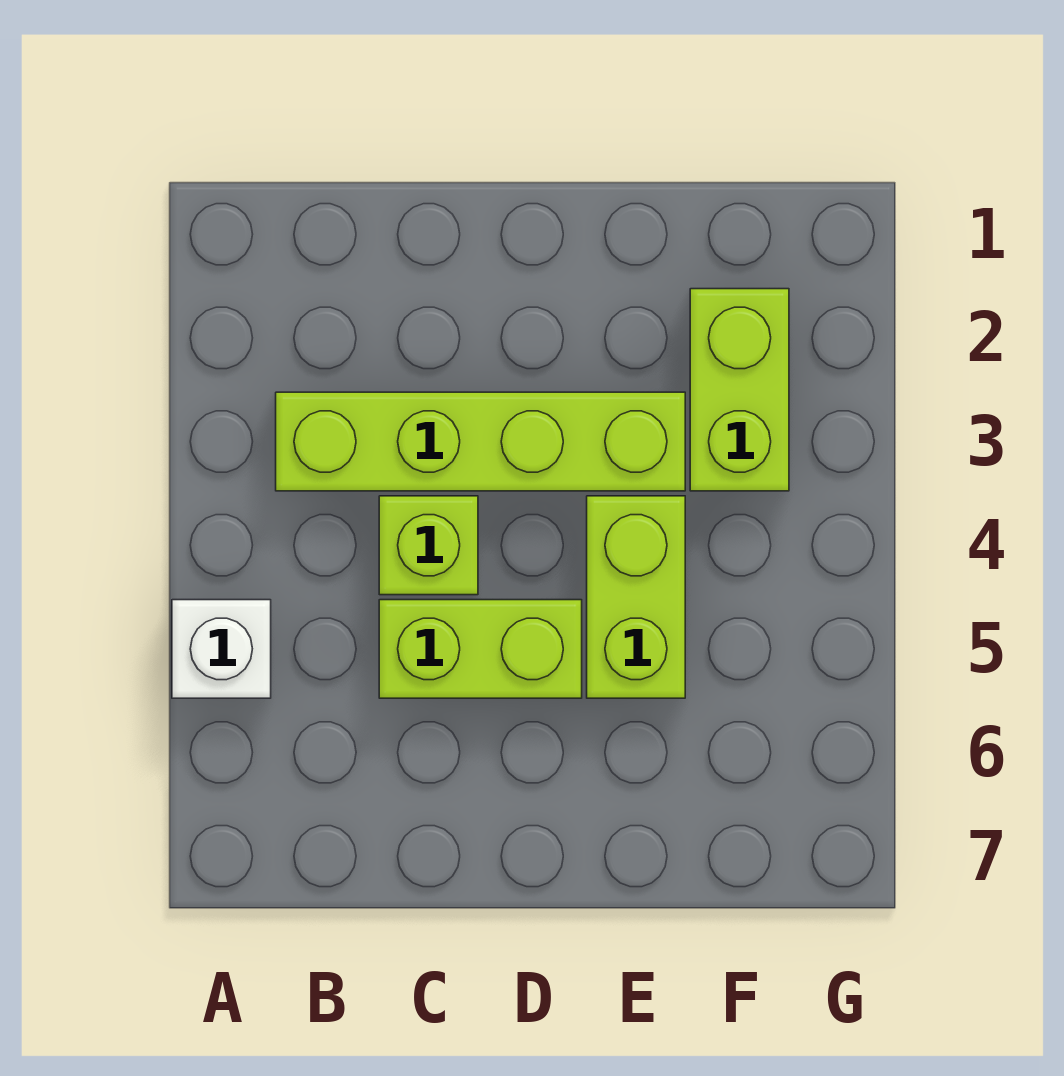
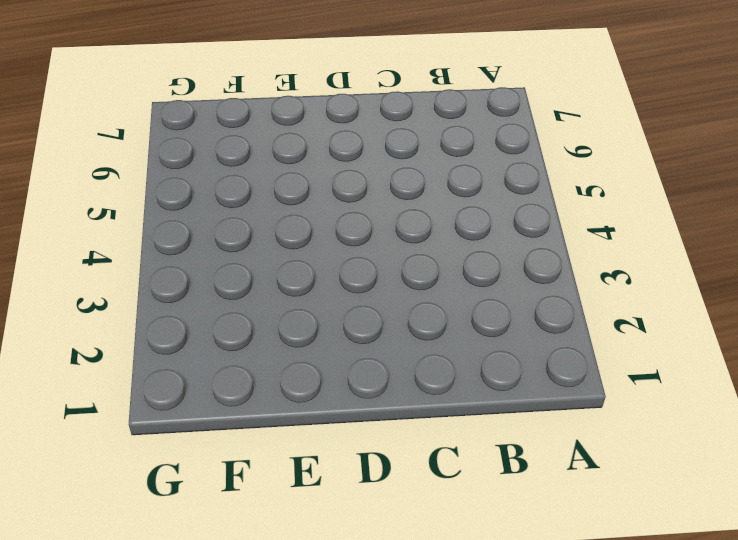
none -> white 1x1 brick [172,600,271,698]
none -> lime 1x4 brick [276,392,685,491]

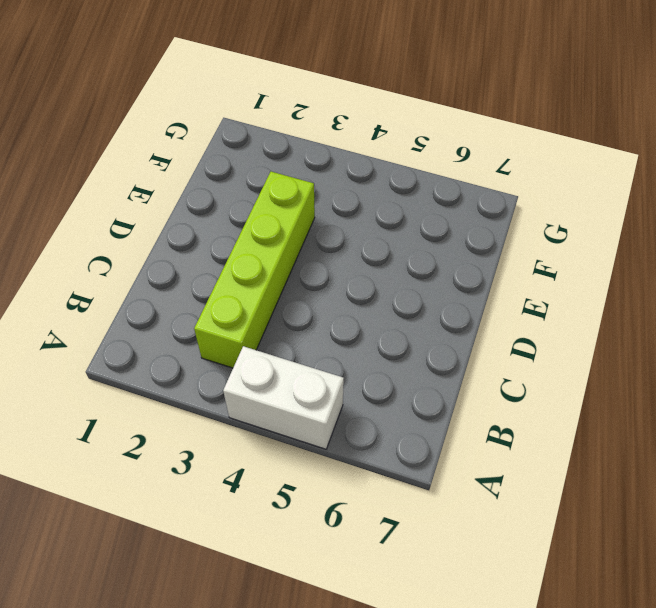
white 1x2 brick [223,346,344,449] -> white 1x1 brick [172,600,271,698]
none -> lime 1x1 brick [379,496,478,595]
none -> lime 1x2 brick [379,600,582,698]

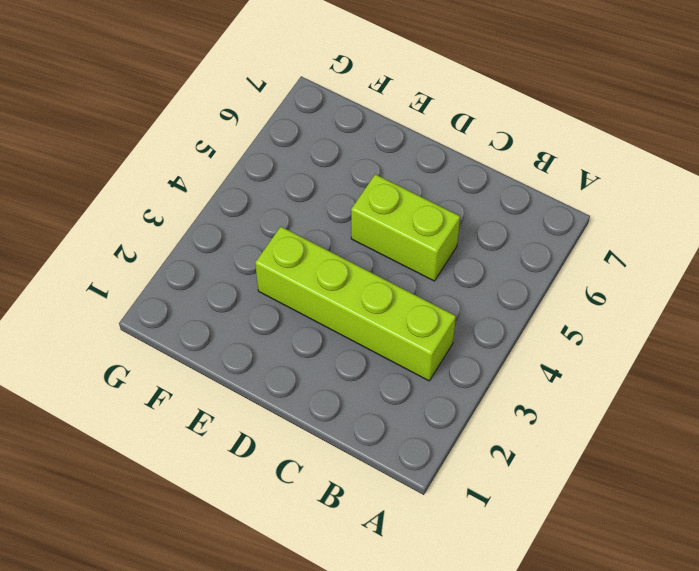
none -> white 1x1 brick [172,600,271,698]
none -> lime 1x1 brick [379,496,478,595]

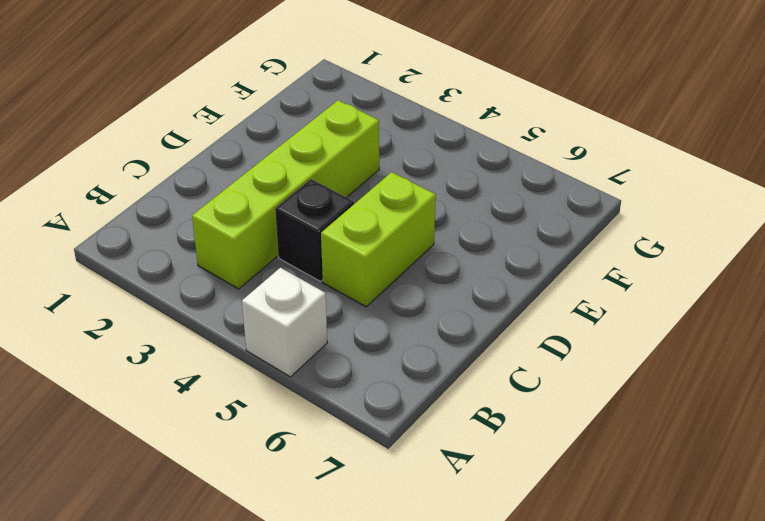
black 1x1 brick [275,179,354,281] -> lime 1x1 brick [379,496,478,595]
none -> lime 1x2 brick [587,496,685,698]
none -> lime 1x2 brick [690,289,789,491]

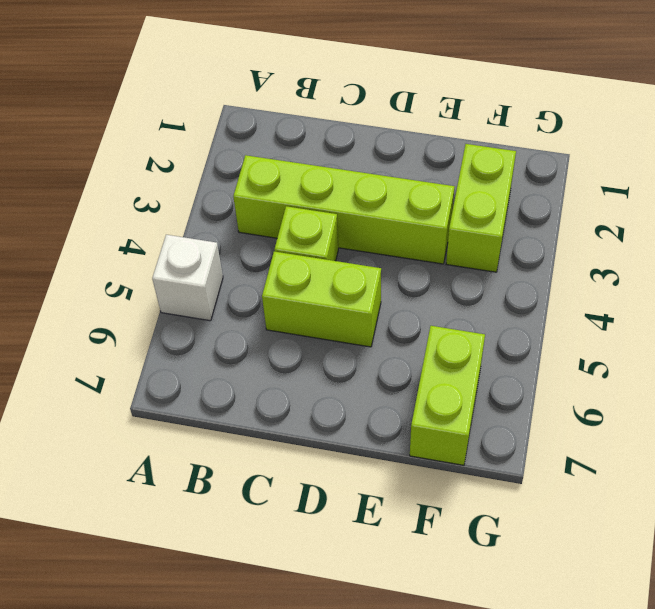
lime 1x2 brick [410,326,485,465] -> lime 1x2 brick moved to [587,496,685,698]

